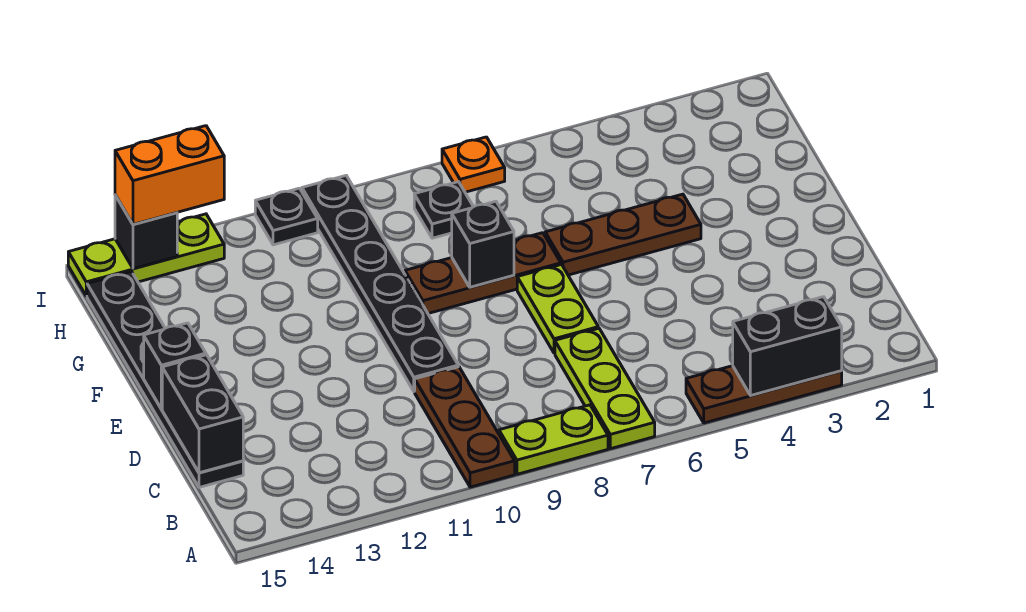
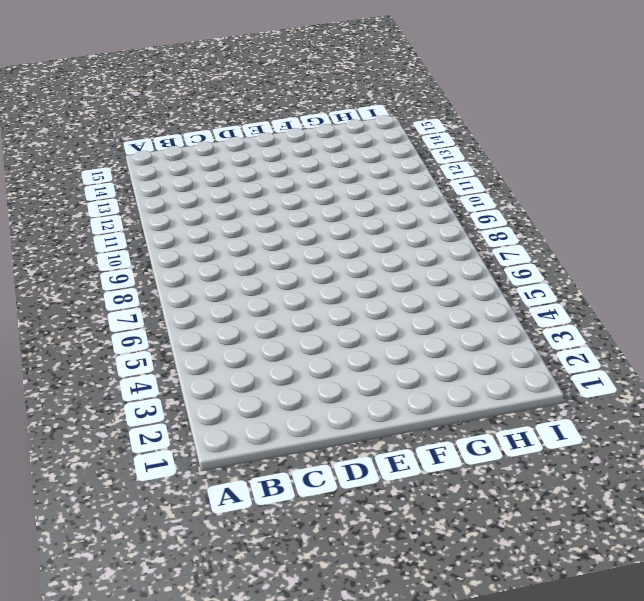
none -> brown 1x3 plate [686,366,842,423]
none -> lime 1x3 plate [555,328,655,449]
none -> lime 1x2 plate [499,405,608,474]

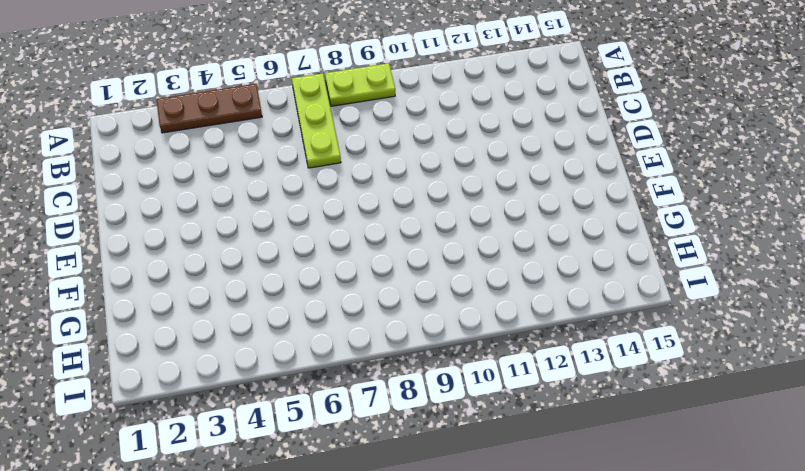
none -> brown 1x3 plate [415,367,515,487]
none -> black 1x6 plate [87,271,243,487]
none -> lime 1x2 plate [517,265,598,353]

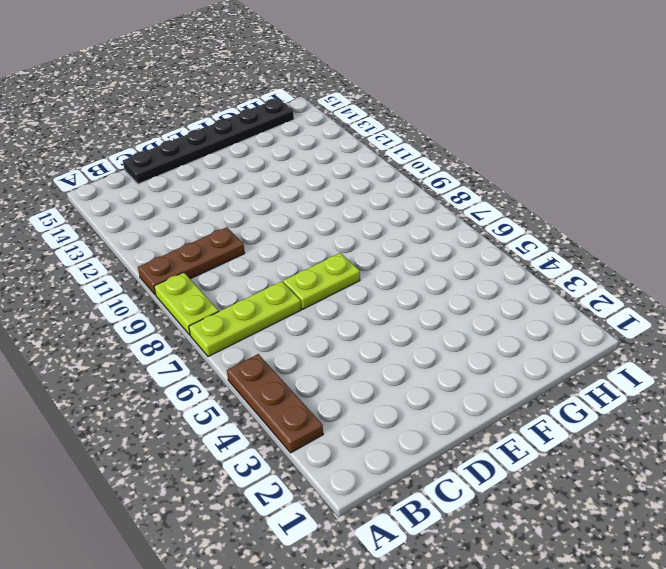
none -> black 1x6 plate [302,176,458,391]
none -> brown 1x3 plate [545,194,701,275]
none -> brown 1x3 plate [405,233,561,313]

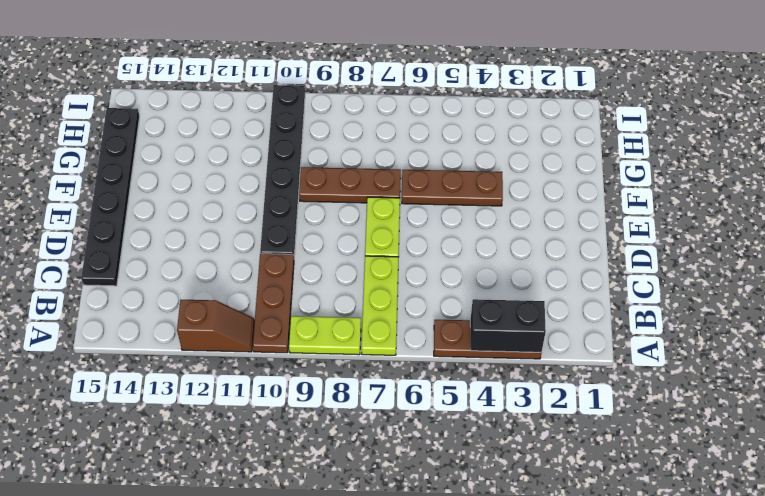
brown 1x2 slope [177,300,254,352] -> none
none -> black 1x1 plate [414,182,473,238]
none -> orange 1x1 plate [442,137,505,192]
none -> black 1x1 plate [255,188,318,245]

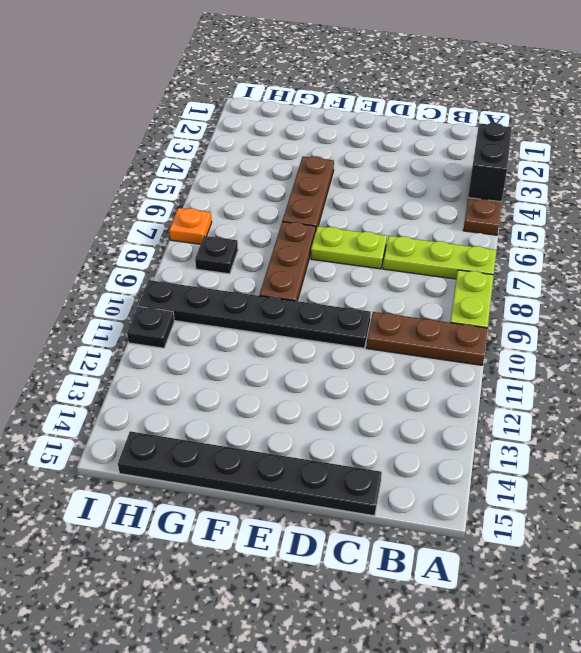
none -> lime 1x3 plate [68,214,224,296]
none -> black 1x2 brick [162,355,243,473]
none -> black 1x1 brick [144,323,206,409]

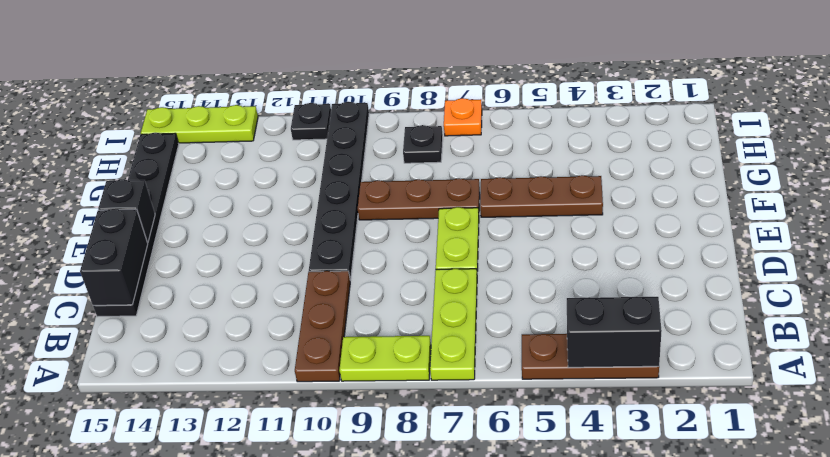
none -> black 1x1 brick [452,201,514,287]
none -> black 1x1 brick [115,195,177,269]
none -> orange 1x2 brick [115,126,224,224]

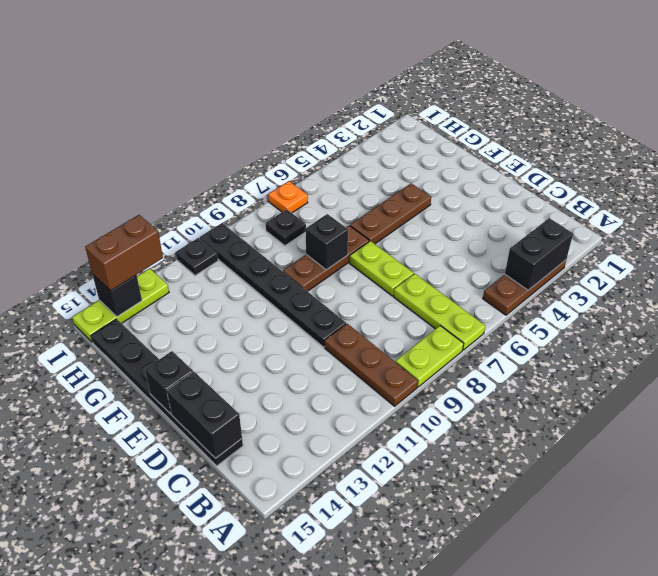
brown 1x2 brick [85,215,163,291] -> orange 1x2 brick [115,126,224,224]

